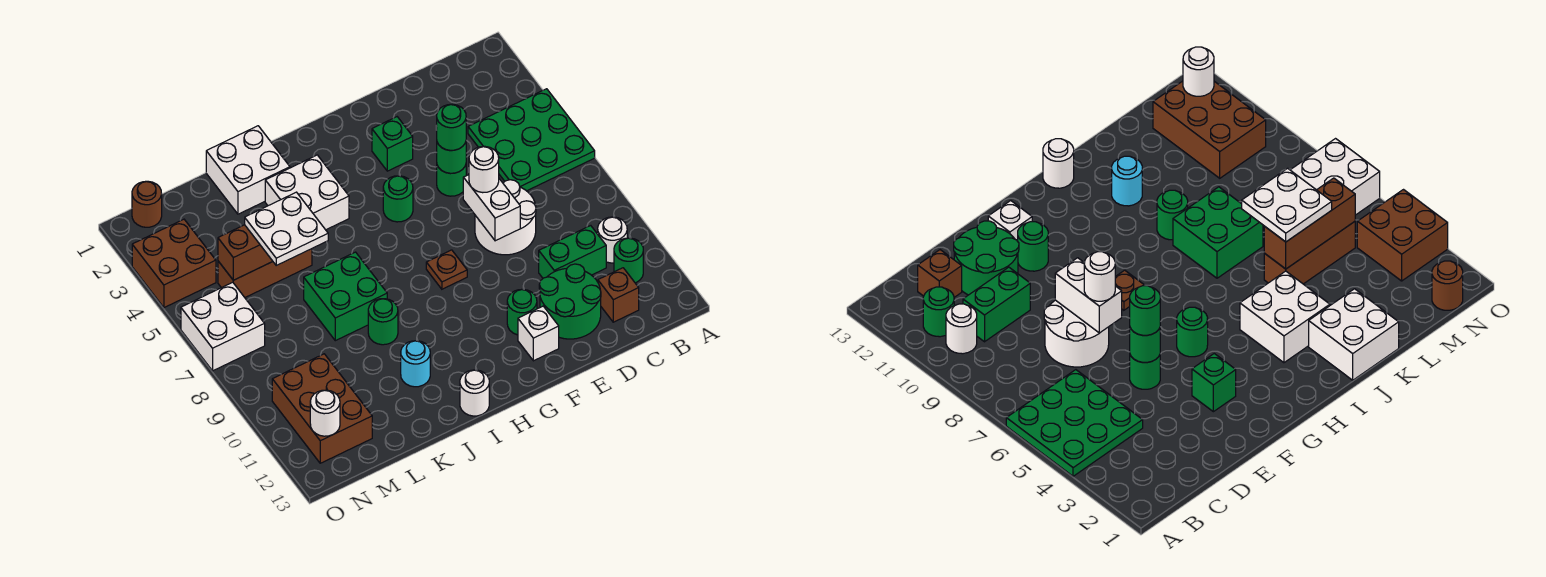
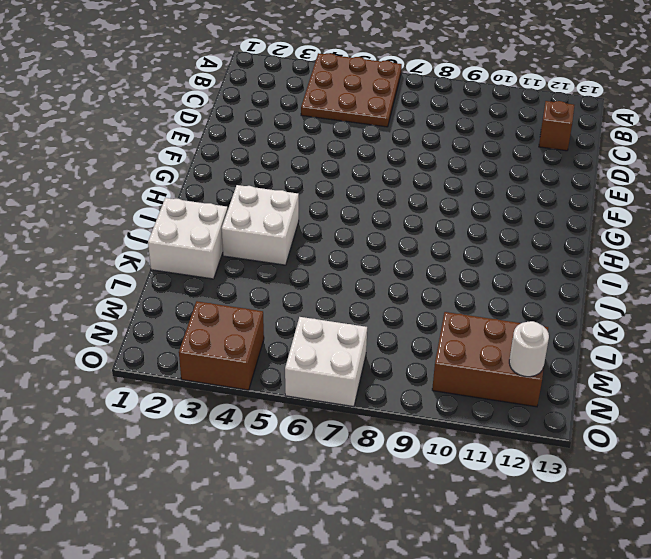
brown 3x3 plate [301,53,402,127] -> green 3x3 plate [468,89,595,191]
none -> white 1x1 round brick [598,217,627,263]
none -> green 1x1 round brick [614,238,643,283]
none -> green 1x2 brick [539,226,606,278]
none -> white 2x2 round brick [475,180,536,255]

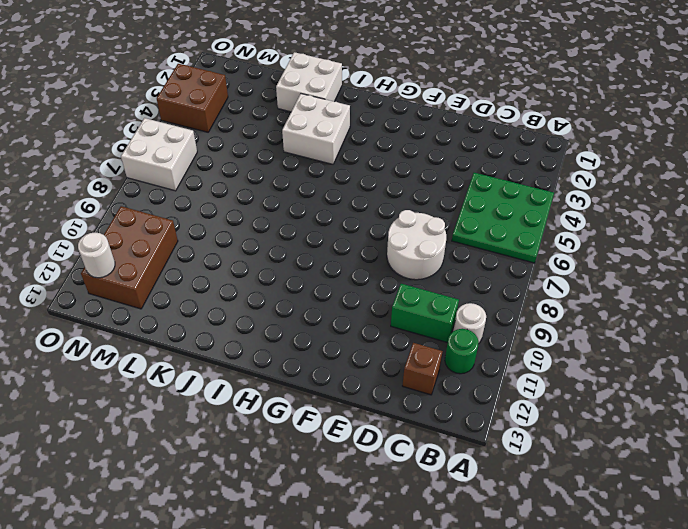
none -> green 2x2 round brick [539,264,601,339]
none -> green 1x1 round brick [437,165,466,196]
none -> green 1x1 brick [372,117,413,171]
none -> green 1x1 round brick [507,289,537,335]

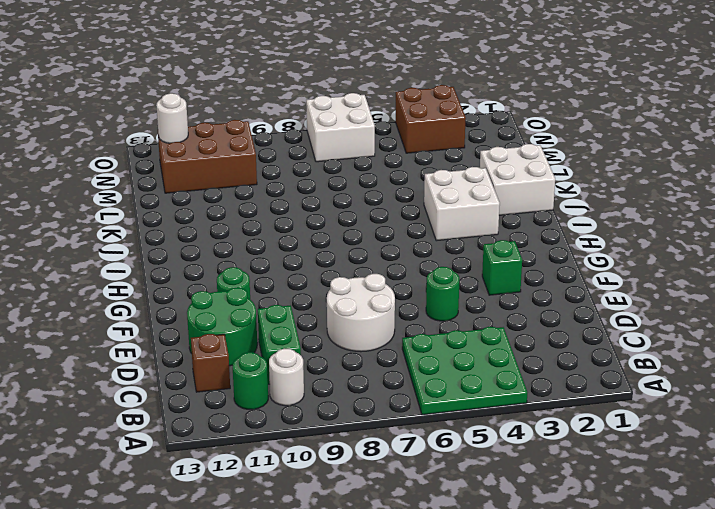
none -> white 1x1 brick [518,306,559,361]
none -> green 1x1 round brick [383,176,413,222]
none -> brown 1x1 plate [426,250,467,289]
none -> white 1x1 round brick [460,370,489,416]

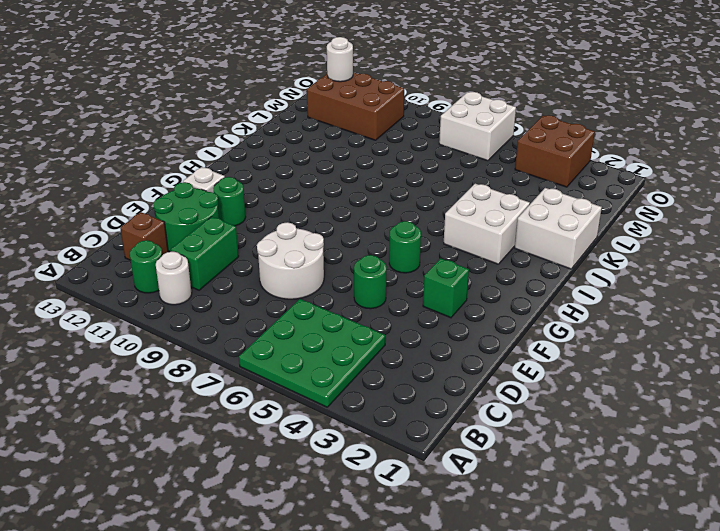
none -> brown 1x1 plate [426,250,467,289]
none -> white 1x1 round brick [460,370,489,416]
none -> green 2x2 brick [304,252,387,341]
none -> green 1x1 round brick [368,299,398,345]

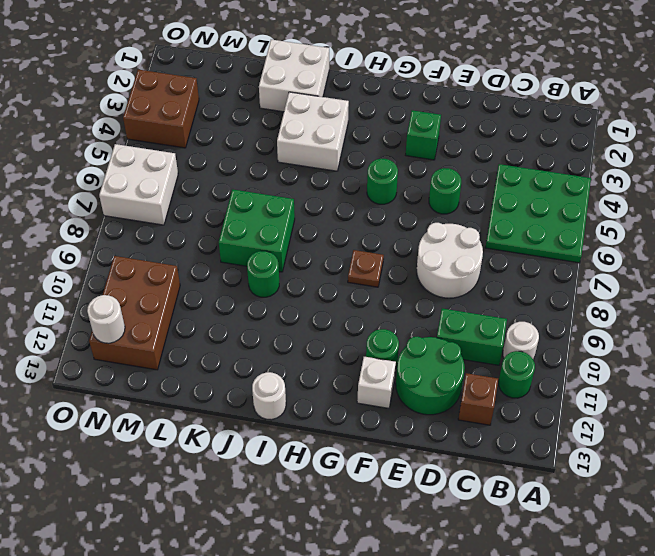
none -> cyan 1x1 round brick [401,341,430,387]
none -> brown 1x3 brick [218,249,312,297]
none -> brown 1x1 round brick [132,181,162,227]
none -> green 1x1 round brick [437,142,466,173]

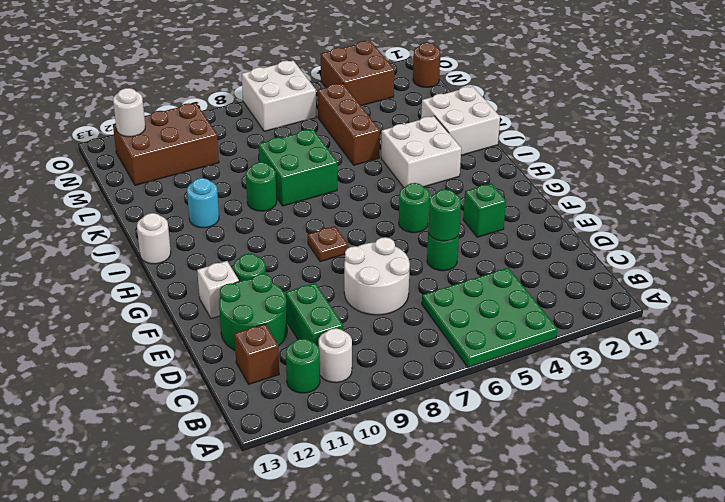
none -> white 1x2 brick [463,175,520,241]
none -> brown 1x3 brick [218,225,273,280]
none -> green 1x1 round brick [436,104,466,150]
none -> white 1x1 round brick [469,146,499,193]

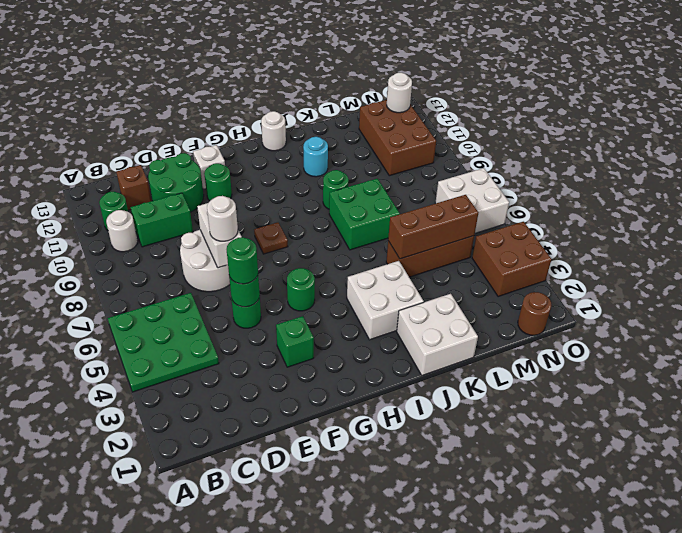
none -> white 2x2 plate [245,192,328,265]

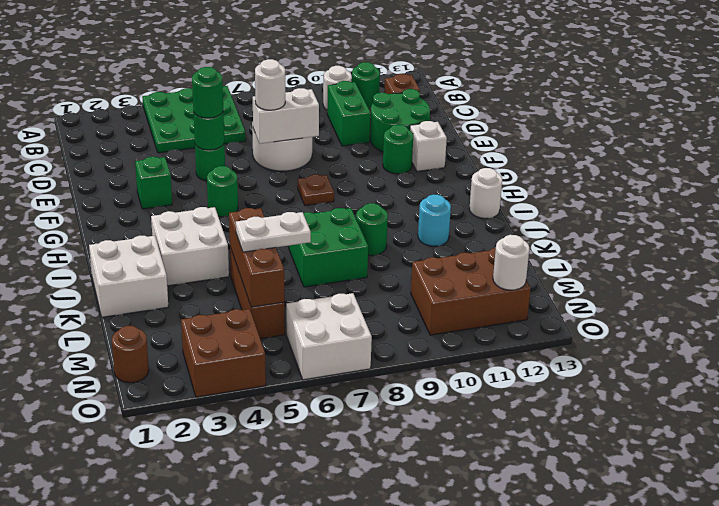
white 1x2 plate [236,212,311,252] -> white 2x2 plate [245,192,328,265]

